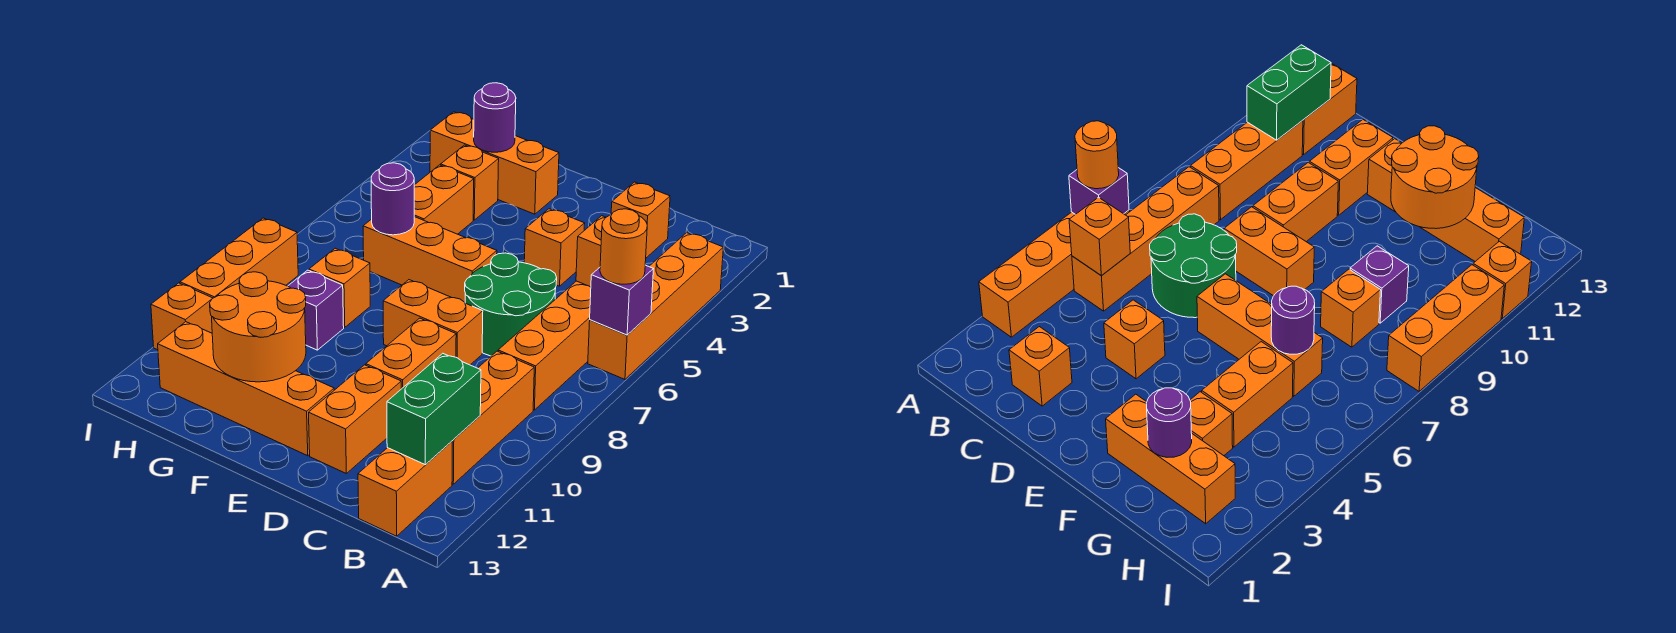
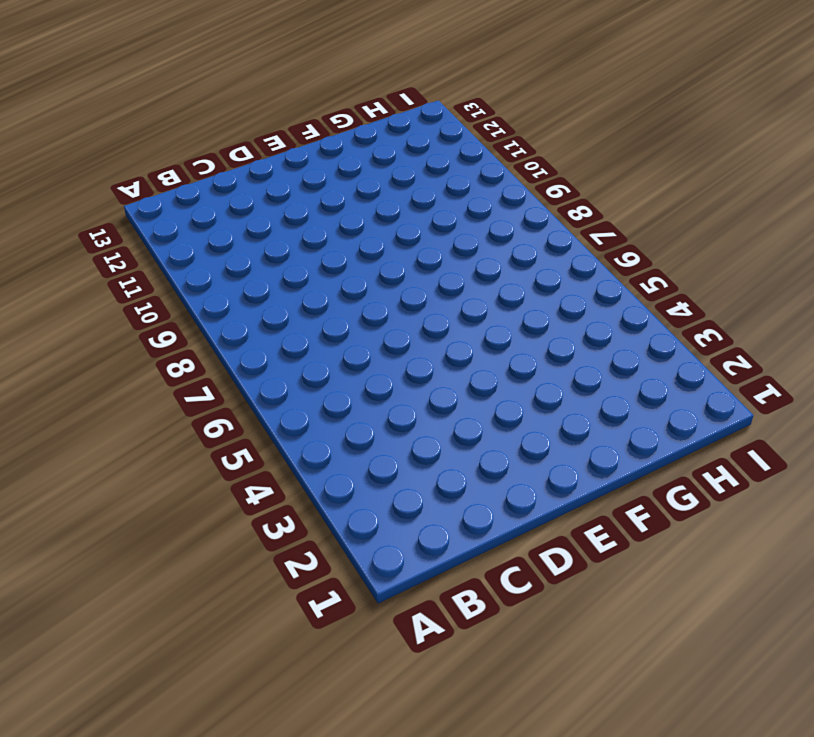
none -> orange 1x4 brick [588,233,723,379]
none -> orange 1x4 brick [498,281,591,410]
none -> orange 1x3 brick [452,351,534,484]

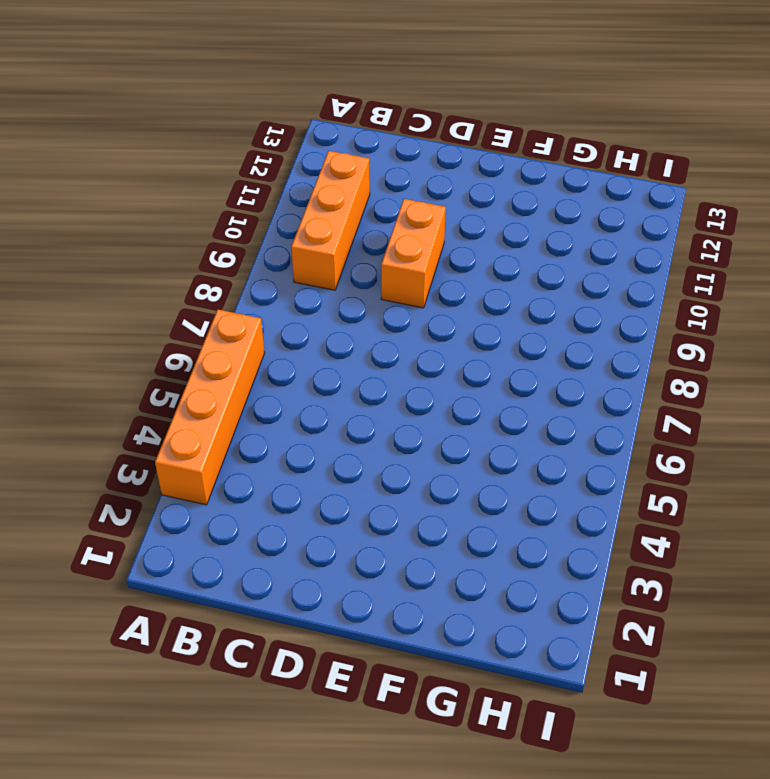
none -> orange 1x4 brick [498,281,591,410]
none -> orange 1x2 brick [358,441,452,536]
none -> orange 1x1 brick [611,182,670,258]

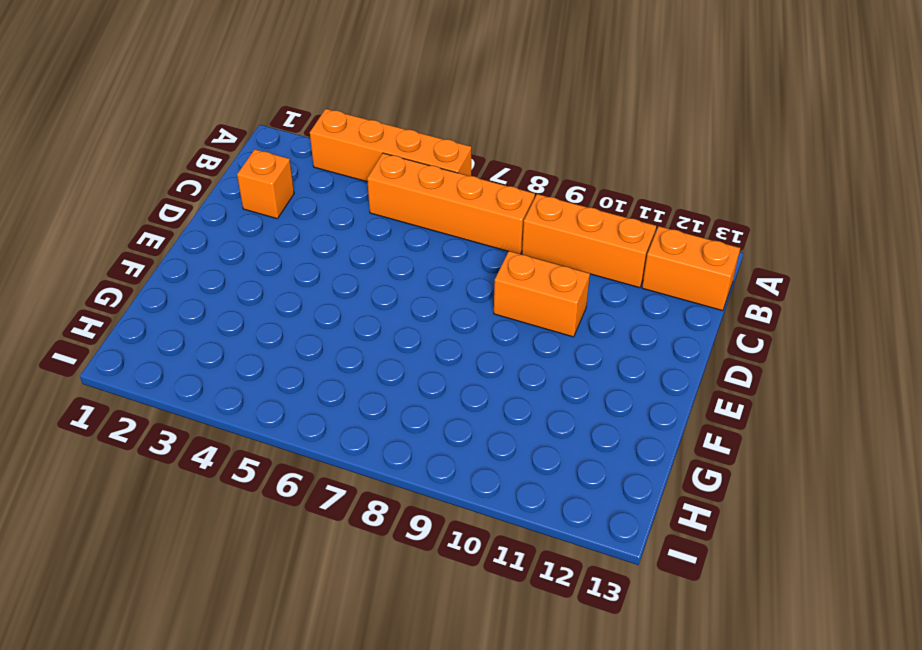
none -> green 2x2 round brick [465,253,557,356]
none -> orange 1x1 brick [524,209,585,286]
none -> orange 1x2 brick [383,280,483,365]

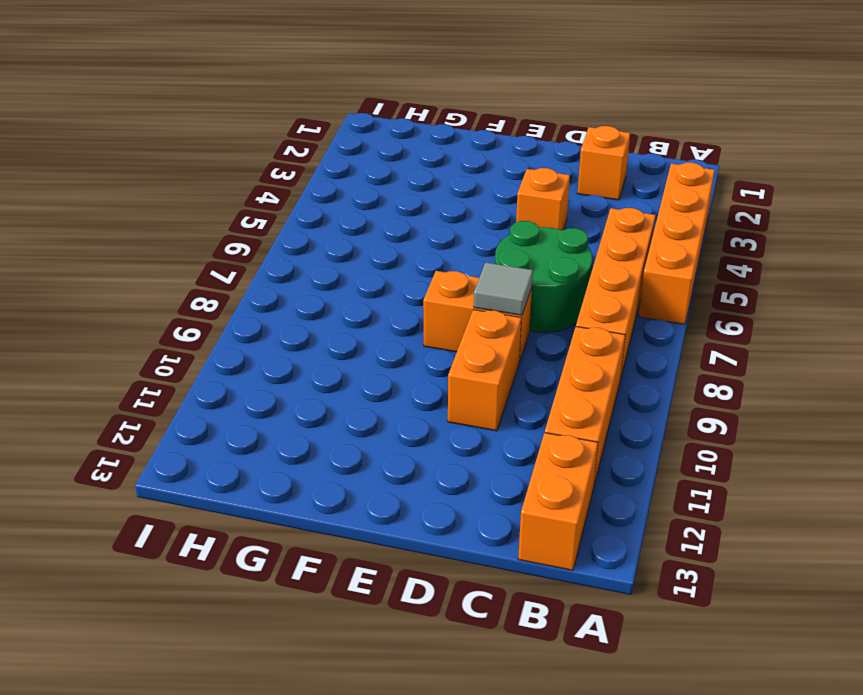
grey 1x1 tile [474,263,533,315] -> none
none -> orange 1x2 brick [309,365,401,473]
none -> orange 1x3 brick [363,217,497,302]
none -> orange 1x4 brick [158,322,334,456]

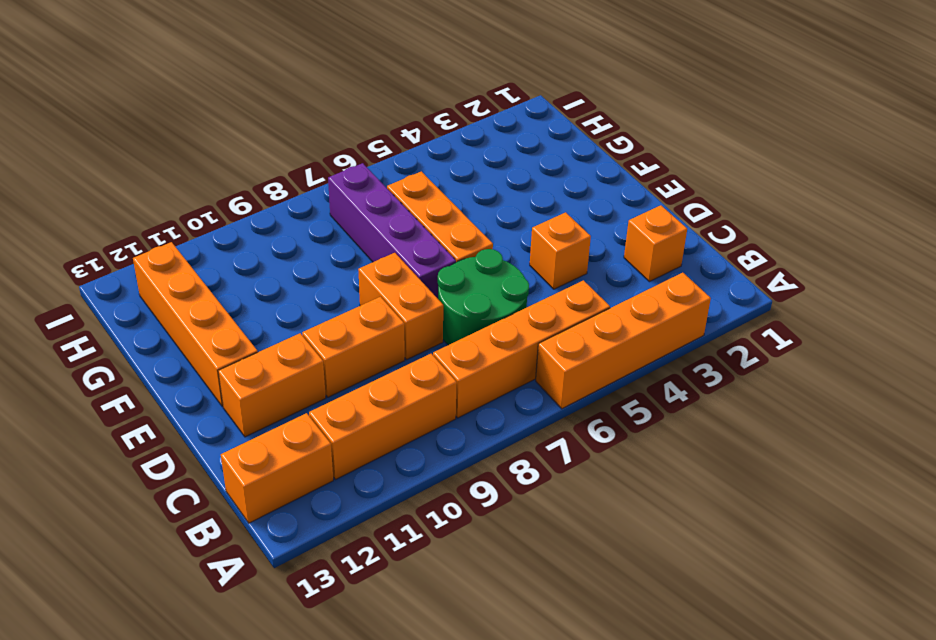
purple 1x4 brick [328,163,456,299] -> none
none -> orange 1x3 brick [430,112,559,214]
none -> orange 1x1 brick [441,145,499,220]
none -> orange 1x2 brick [414,165,474,234]

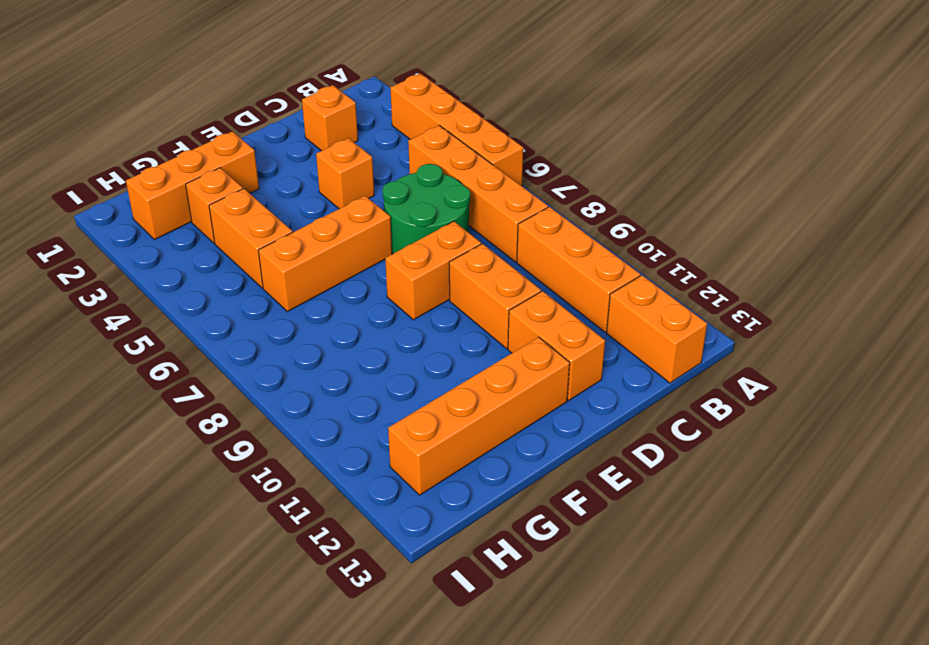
none -> orange 1x1 brick [309,248,370,327]
none -> purple 1x1 brick [288,270,344,350]
none -> orange 1x3 brick [180,218,298,298]

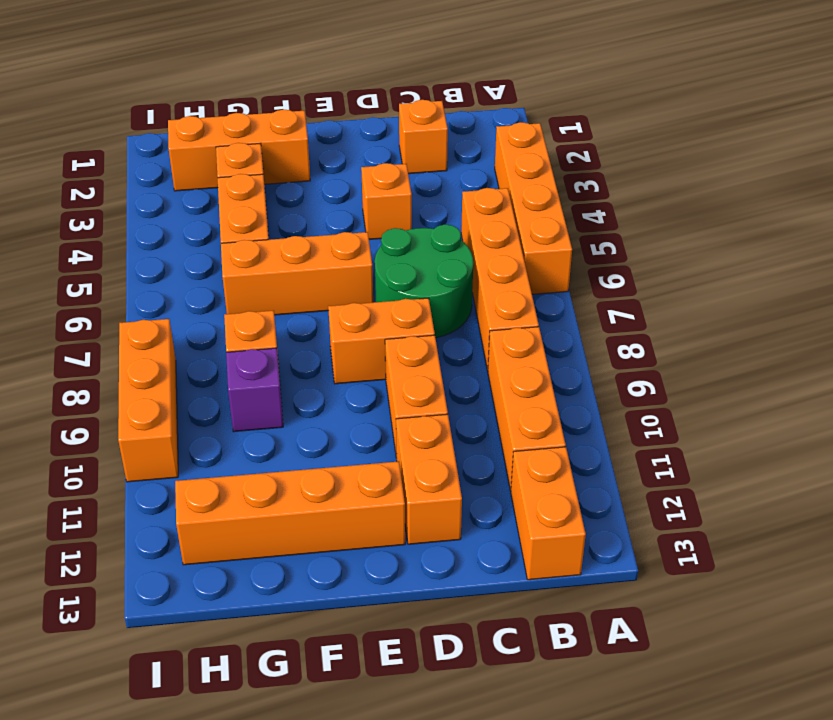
none -> orange 1x1 brick [151,283,213,350]
none -> purple 1x1 brick [590,265,653,335]
none -> orange 1x1 brick [576,216,606,287]

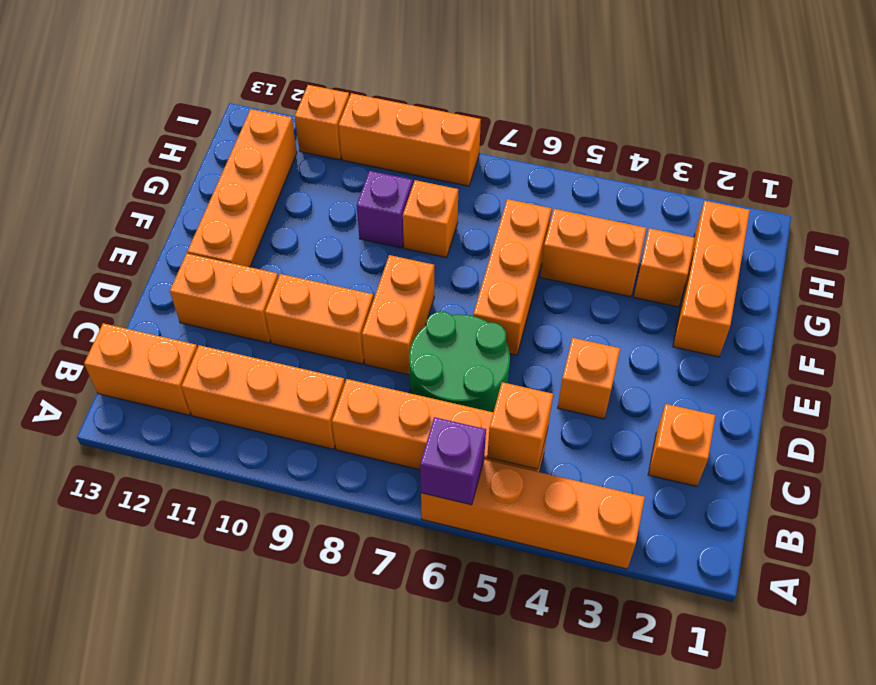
none -> green 1x2 brick [387,353,481,465]
none -> orange 2x2 round brick [210,272,306,382]
none -> purple 1x1 round brick [474,83,516,152]

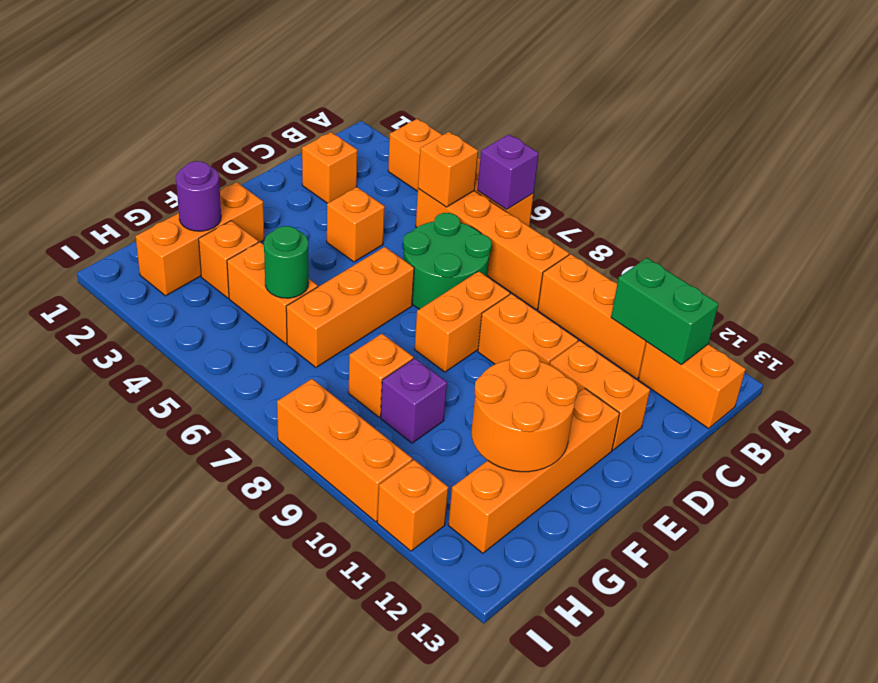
green 1x1 round brick [264,226,309,298] -> none
none -> purple 1x1 round brick [371,163,414,235]
none -> orange 1x1 round brick [600,209,647,284]

